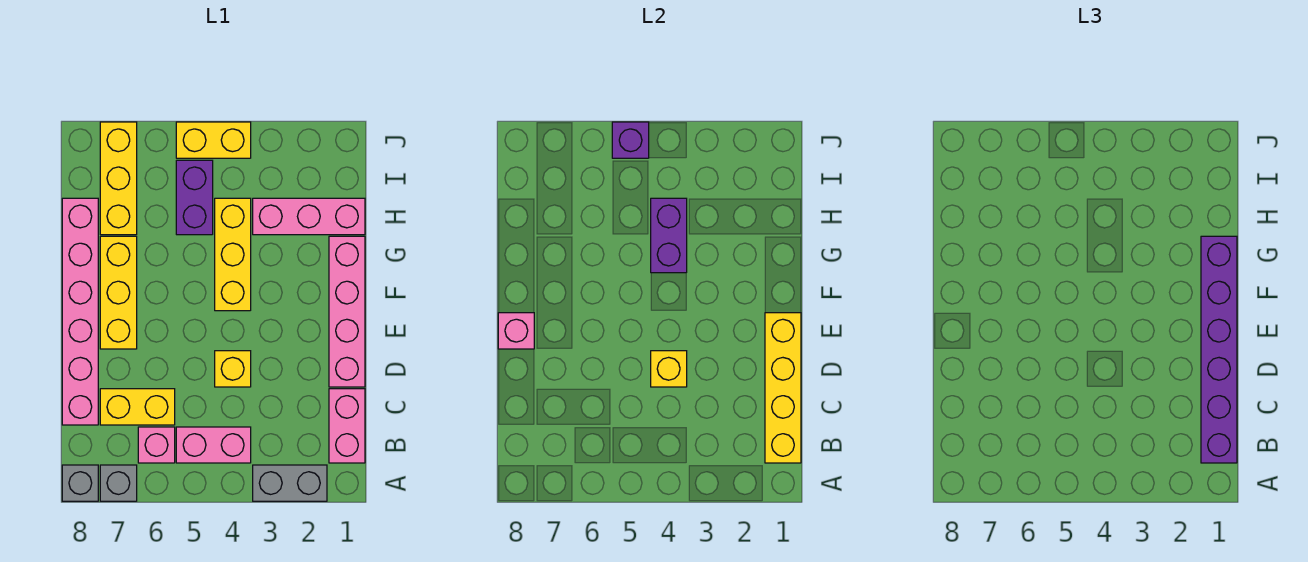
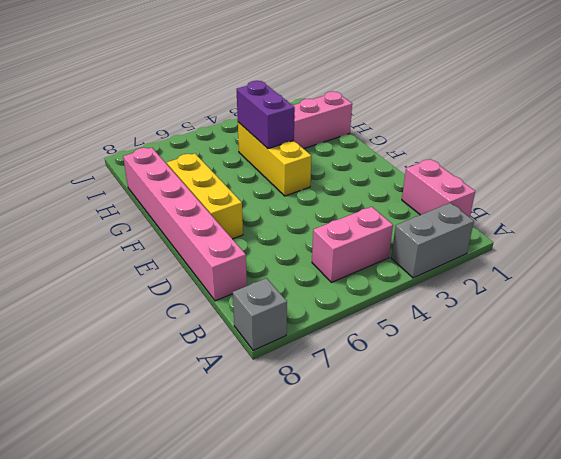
none -> grey 1x1 brick [100,465,137,501]
none -> pink 1x1 brick [138,427,175,463]
none -> yellow 1x2 brick [100,389,175,425]

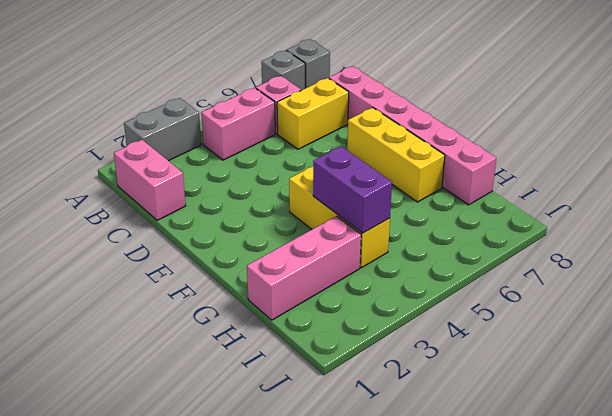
none -> pink 1x4 brick [329,236,365,387]
none -> yellow 1x1 brick [215,351,251,387]
none -> purple 1x2 brick [176,160,213,235]

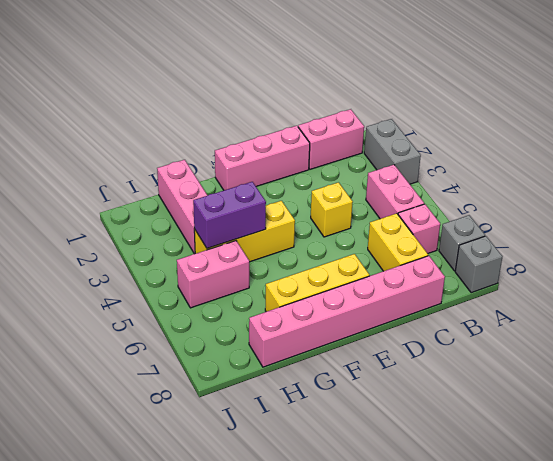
pink 1x3 brick [215,126,310,190] -> pink 1x4 brick [329,236,365,387]
pink 1x2 brick [177,241,249,308] -> purple 1x2 brick [176,160,213,235]
none -> yellow 1x3 brick [100,122,137,235]
none -> yellow 1x2 brick [176,122,251,158]
none -> yellow 1x4 brick [765,313,801,463]

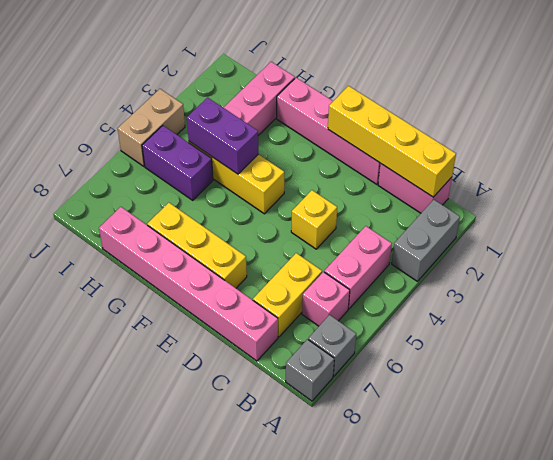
tan 1x2 brick [118,89,185,166] -> yellow 1x2 brick [176,122,251,158]
none -> yellow 1x3 brick [100,122,137,235]
none -> yellow 1x1 brick [651,351,687,387]
none -> pink 1x1 brick [498,313,534,349]

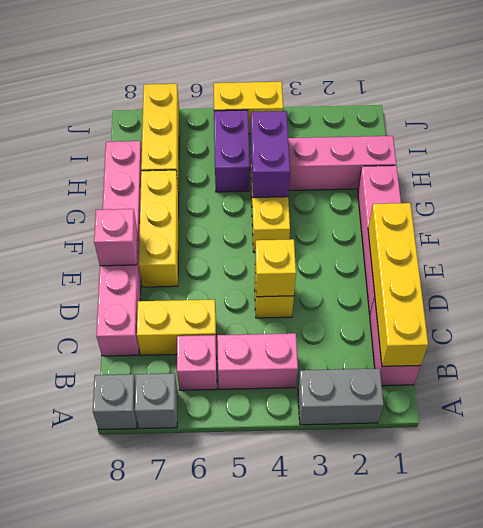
none -> purple 1x1 brick [612,122,649,158]
none -> purple 1x6 brick [1201,236,1237,463]

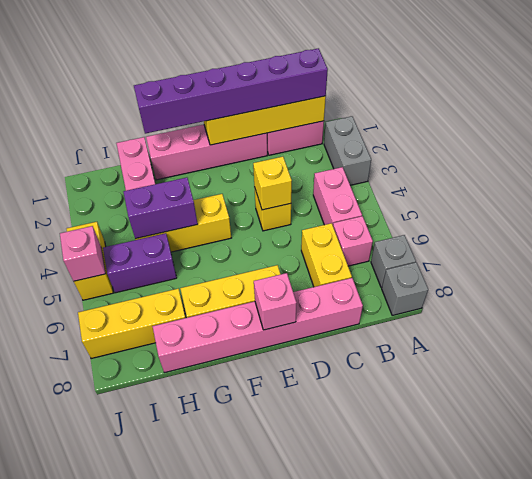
pink 1x1 brick [60,226,106,281] -> purple 1x1 brick [612,122,649,158]

